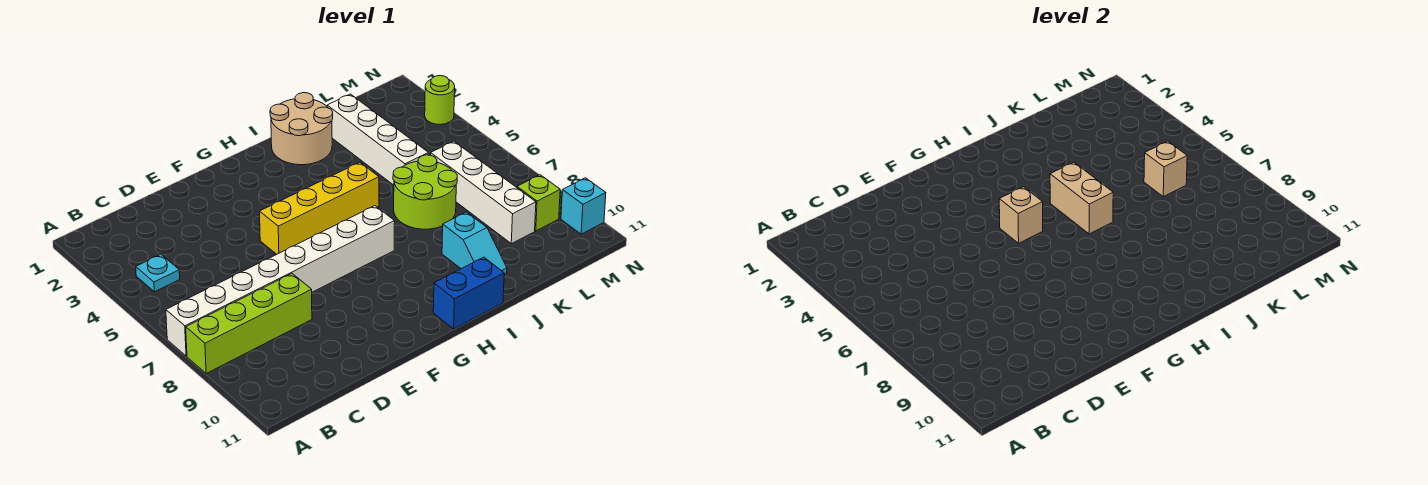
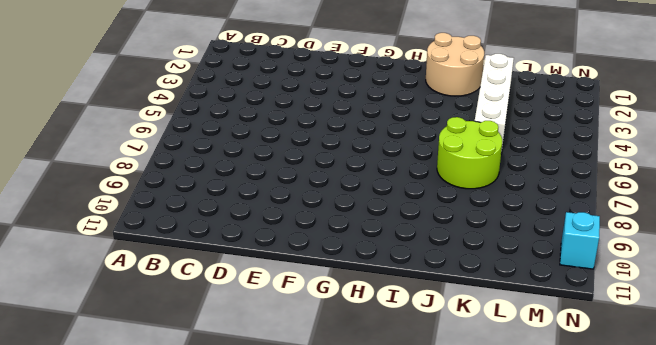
none -> white 1x8 brick [166,206,395,356]
none -> lime 1x4 brick [186,274,312,373]
none -> cyan 1x1 plate [136,254,180,292]

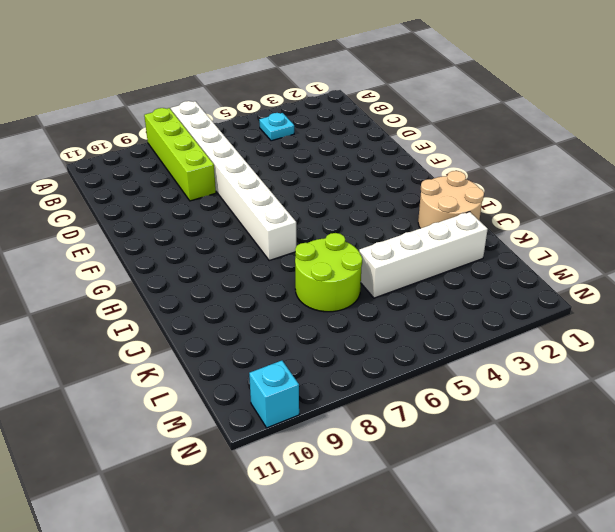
none -> yellow 1x4 brick [260,162,379,254]
none -> blue 1x2 brick [433,257,504,329]
none -> cyan 1x2 slope [442,212,507,275]

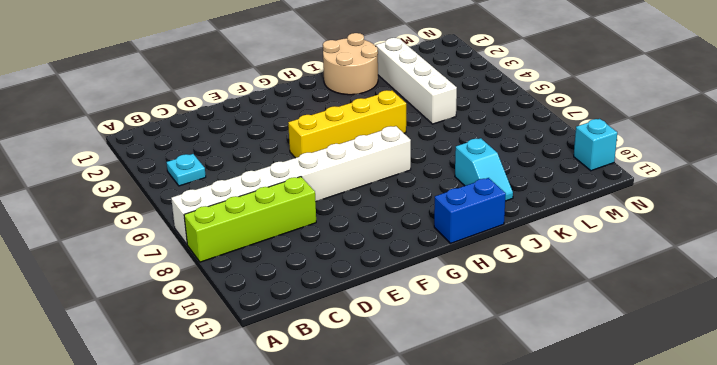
none -> lime 2x2 round brick [393,155,457,229]
none -> white 1x4 brick [431,141,536,244]
none -> lime 1x1 brick [517,175,560,231]

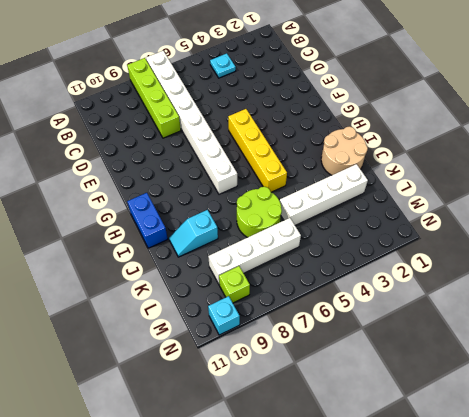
none -> lime 1x1 round brick [425,76,455,125]
none -> tan 1x1 brick [999,187,1043,243]
none -> tan 1x2 brick [1050,162,1113,234]

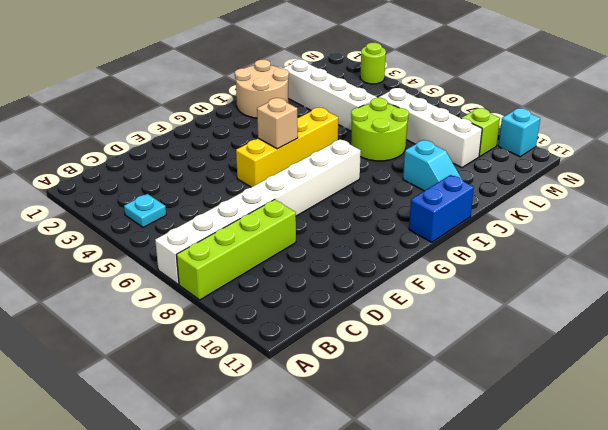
none -> tan 1x2 brick [1050,162,1113,234]
none -> tan 1x1 brick [1144,141,1187,197]

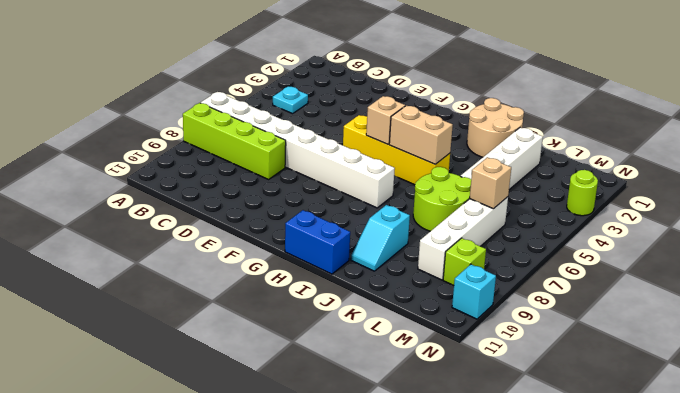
tan 1x2 brick [389,106,453,164] -> tan 1x2 brick turned to [1050,162,1113,234]

